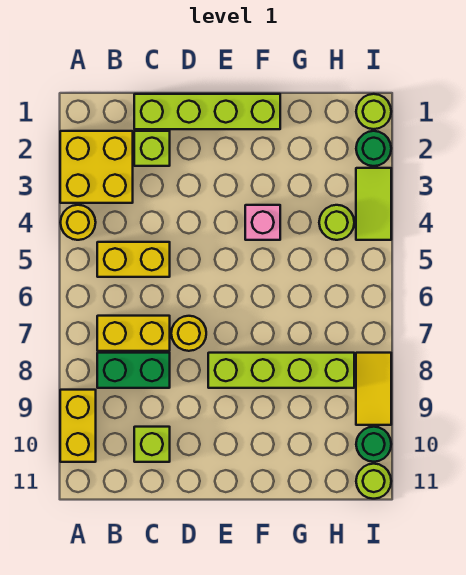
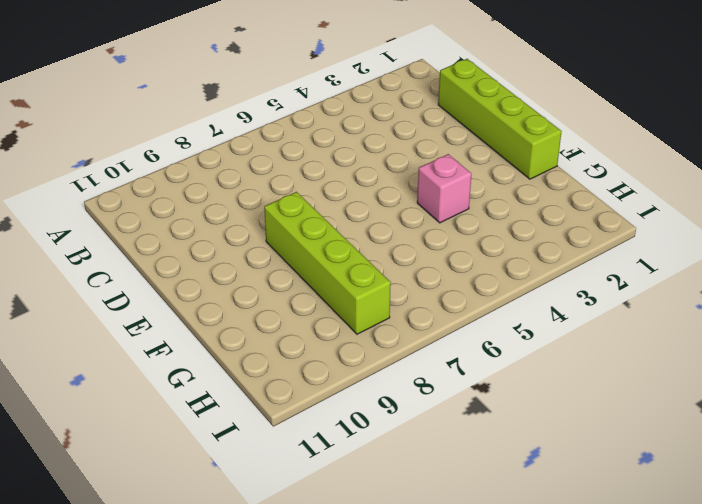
none -> yellow 2x2 brick [60,131,133,203]
none -> yellow 1x1 round brick [60,205,96,240]
none -> yellow 1x2 brick [60,390,96,462]

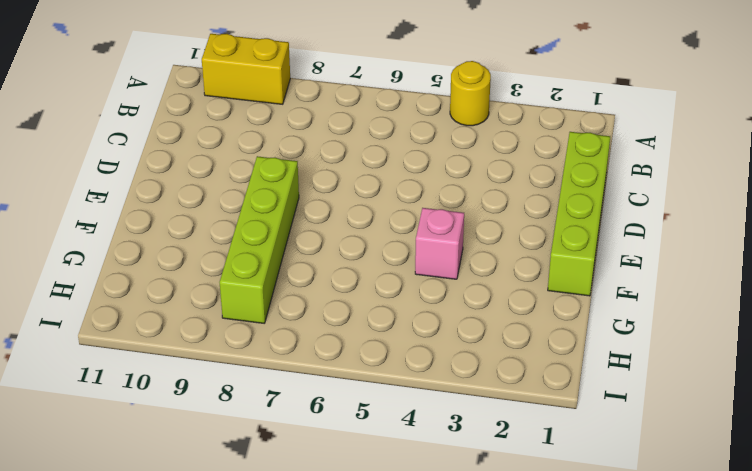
none -> yellow 2x2 brick [60,131,133,203]
none -> yellow 1x2 brick [97,242,170,277]
none -> yellow 1x2 brick [97,316,170,351]

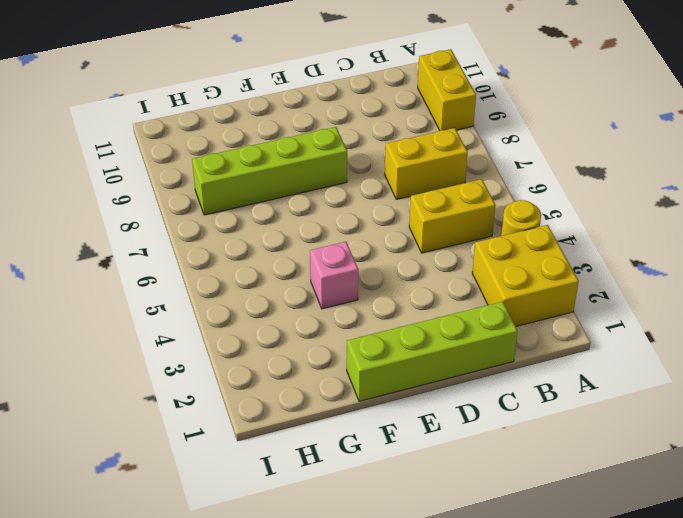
none -> green 1x2 brick [97,353,170,388]
none -> lime 1x1 brick [134,131,170,166]
none -> lime 1x1 brick [134,427,170,462]

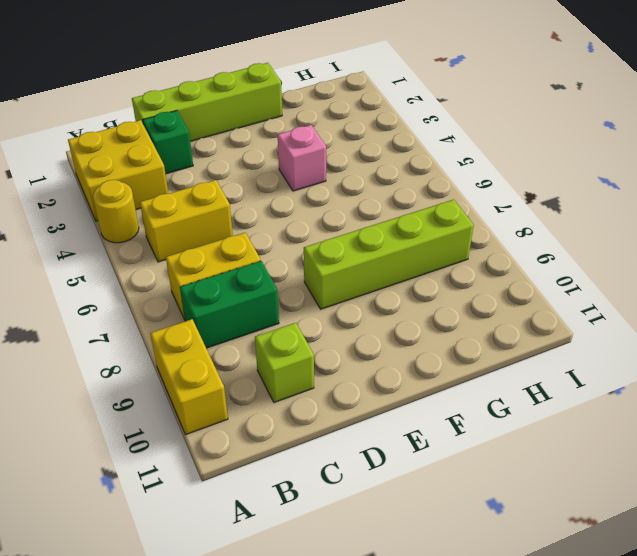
green 1x1 brick [143,111,193,174] -> lime 1x1 brick [134,131,170,166]
none -> yellow 1x1 round brick [171,316,206,351]
none -> lime 1x1 round brick [319,205,354,240]
none -> lime 1x1 round brick [356,94,391,129]

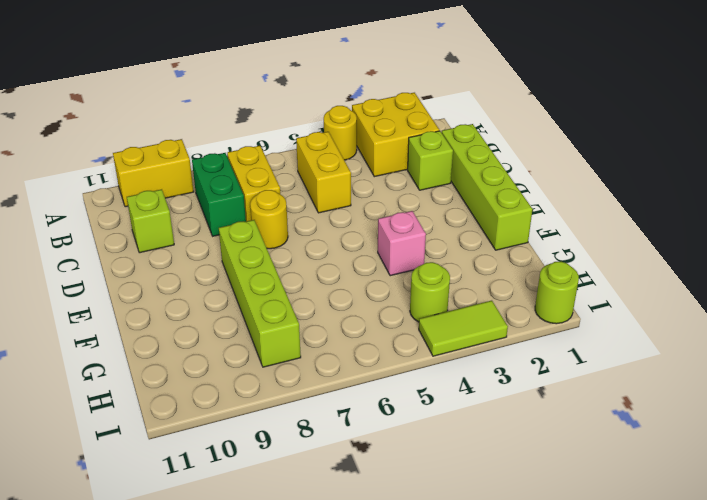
none -> green 1x1 round brick [356,131,391,166]
none -> yellow 1x2 tile [356,353,391,425]
none -> green 1x1 round brick [356,427,391,462]

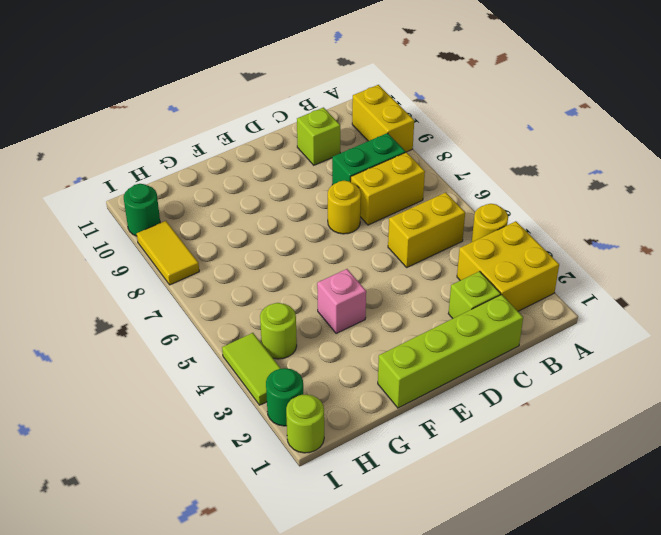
none -> lime 1x4 brick [208,353,354,388]
none -> lime 1x1 round brick [356,464,391,499]

